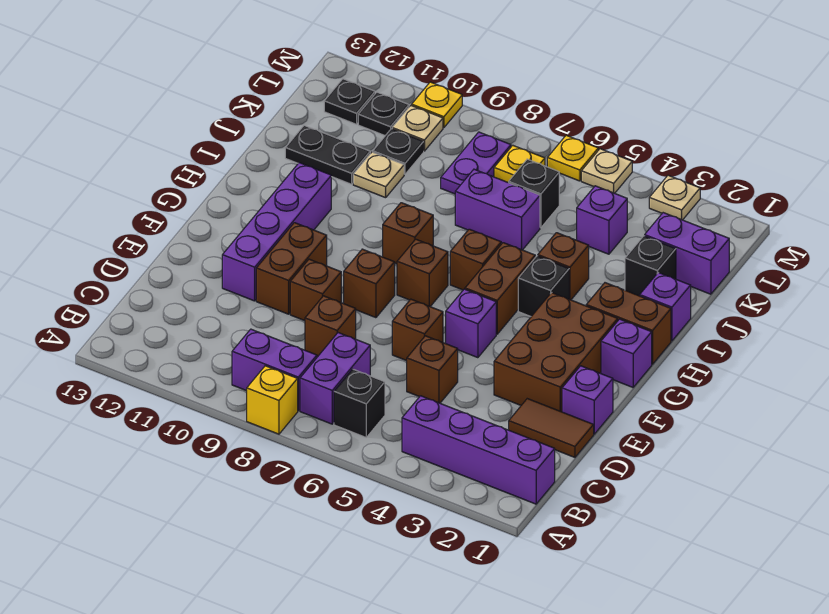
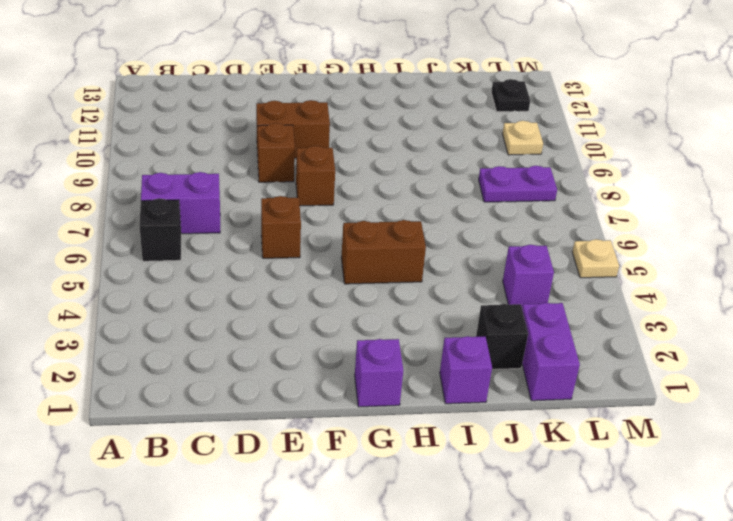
none -> yellow 1x1 brick [247,366,298,434]
none -> purple 1x4 brick [402,396,555,504]
none -> purple 1x2 brick [232,329,317,411]
none -> brown 1x2 tile [509,399,594,457]

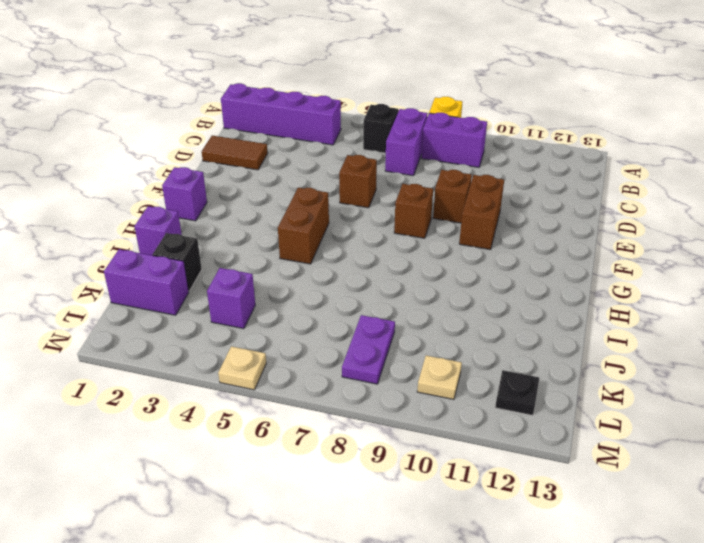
none -> brown 1x1 brick [407,336,458,403]
none -> brown 1x1 brick [305,296,356,357]
none -> purple 1x1 brick [562,366,613,434]
none -> brown 2x3 brick [494,293,618,412]

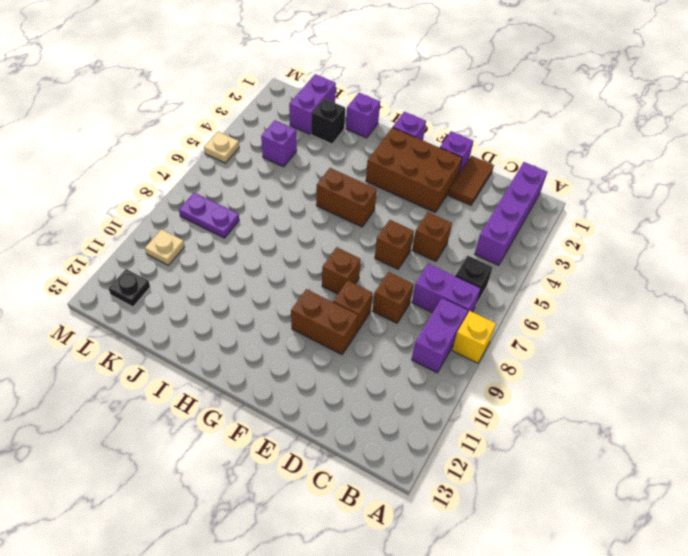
none -> purple 1x4 brick [222,163,331,301]
none -> purple 1x1 brick [446,289,496,358]
none -> brown 1x1 brick [397,239,448,307]
none -> brown 1x2 brick [586,283,671,364]

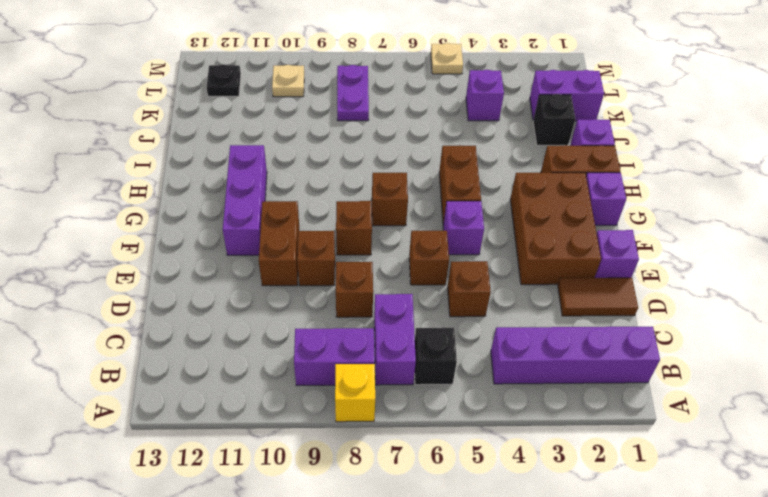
purple 1x3 brick [223,145,267,255] -> purple 1x4 brick [222,163,331,301]
none -> black 1x1 brick [518,256,569,316]
none -> brown 1x1 brick [450,229,501,290]
none -> brown 1x1 brick [383,203,433,264]
none -> brown 1x1 brick [538,233,589,300]

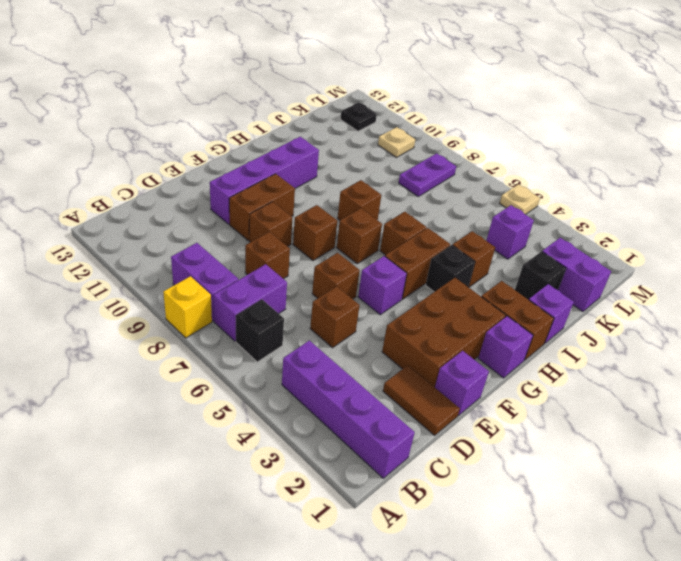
none -> purple 1x2 brick [455,169,540,250]
none -> tan 1x1 plate [353,152,404,198]
none -> black 1x2 plate [285,125,370,184]
none -> black 1x1 brick [509,159,559,228]

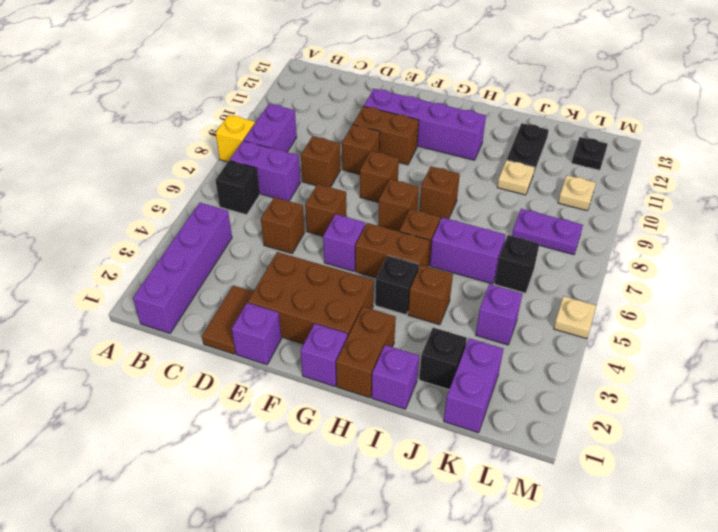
purple 1x2 brick [430,217,506,284] -> purple 1x2 brick turned to [455,169,540,250]
none -> black 1x1 plate [373,129,424,174]
none -> yellow 1x1 plate [494,145,545,183]
none -> black 1x1 plate [358,92,409,136]
none -> tan 1x1 plate [649,175,700,220]

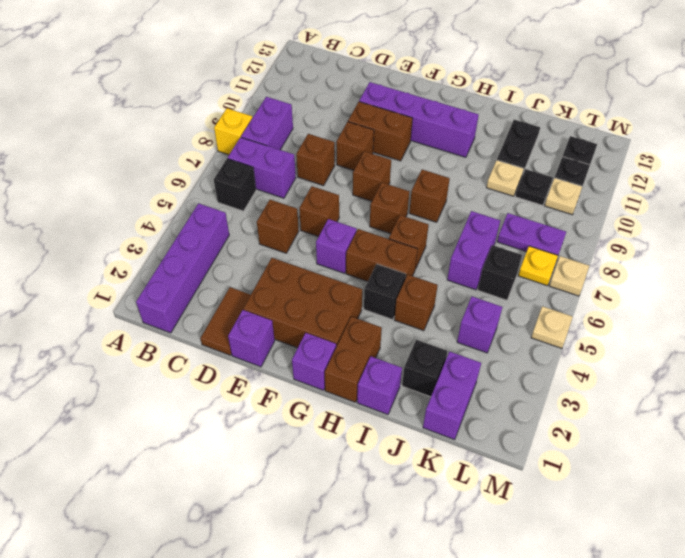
tan 1x1 plate [549,256,589,296] -> tan 1x1 plate moved to [649,175,700,220]
none -> yellow 1x1 plate [547,135,598,181]
none -> yellow 1x1 plate [412,82,462,128]

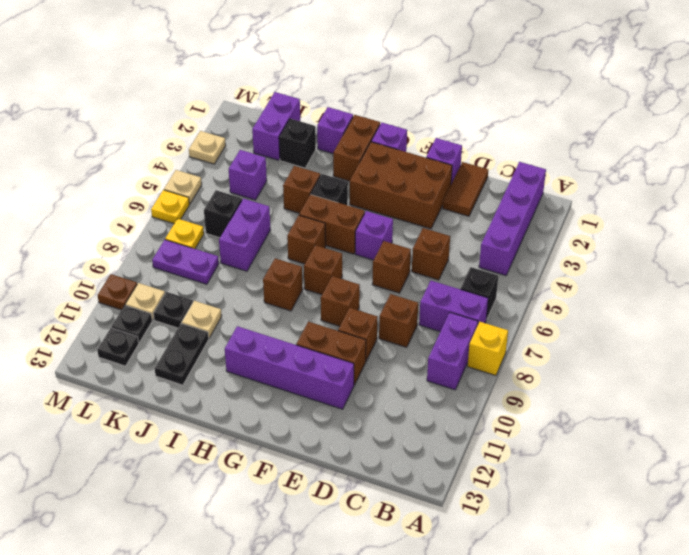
brown 1x1 plate [98,274,137,310] -> yellow 1x1 plate [412,82,462,128]

